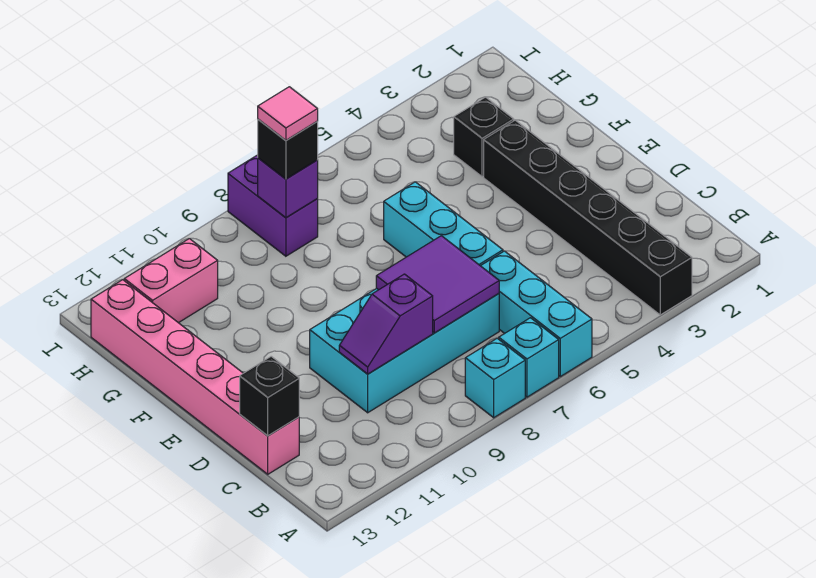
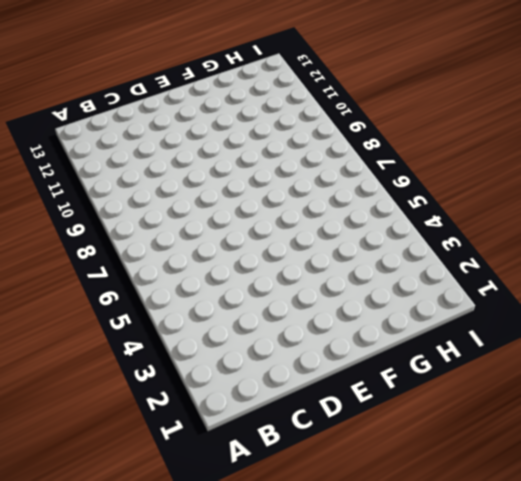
none -> black 1x6 brick [484,120,692,315]
none -> cyan 1x3 brick [481,251,592,377]
none -> cyan 1x1 brick [499,318,559,397]

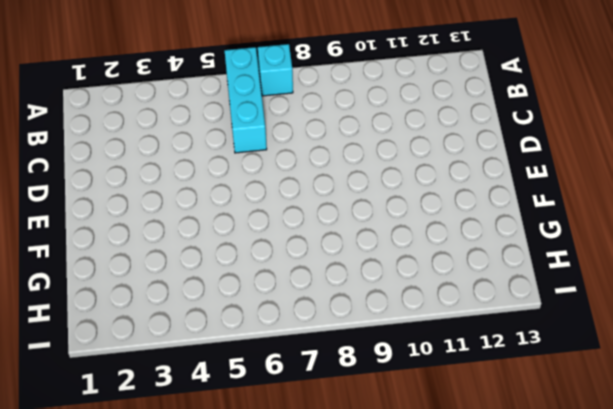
none -> black 1x6 brick [484,120,692,315]
none -> cyan 1x1 brick [465,338,525,418]
none -> cyan 2x4 brick [310,288,499,413]

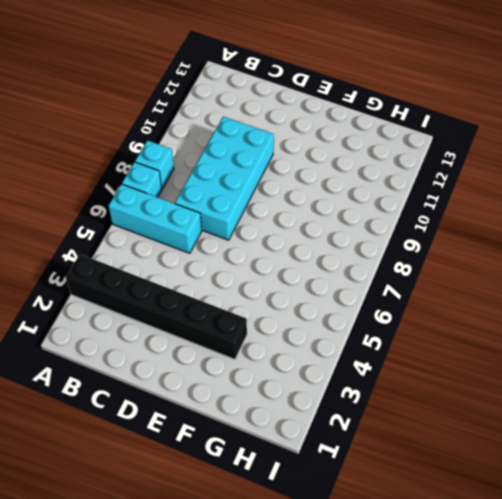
none -> pink 1x6 brick [91,280,299,474]
none -> cyan 1x3 brick [384,182,503,266]
none -> black 1x1 brick [454,97,514,177]

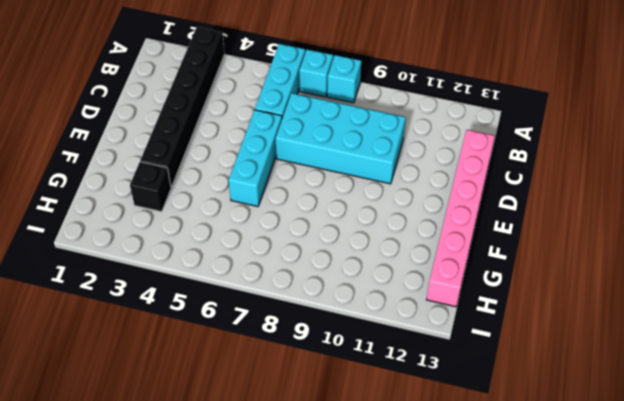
none -> purple 1x2 brick [228,155,318,256]
none -> pink 1x2 brick [124,239,218,323]
none -> purple 2x2 tile [376,236,499,333]

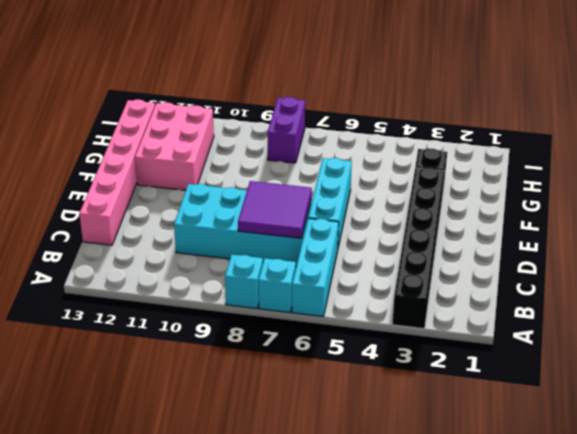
pink 2x3 brick [135,103,214,190] -> pink 1x2 brick [124,239,218,323]
none -> purple 1x2 slope [339,274,433,374]
none -> black 1x1 brick [240,356,299,436]
none -> purple 1x1 brick [258,158,318,218]

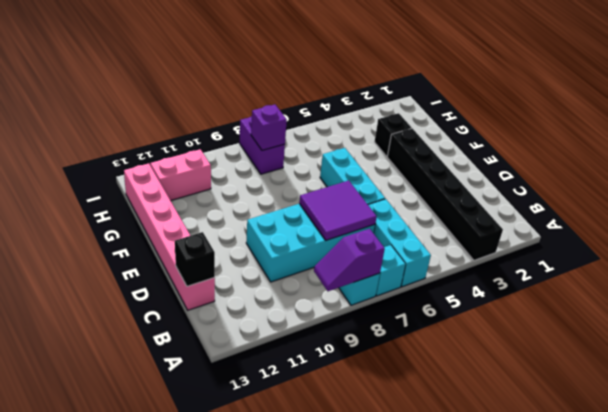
purple 1x2 slope [314,229,385,291] -> purple 1x2 slope moved to [339,274,433,374]
none -> black 1x1 brick [258,119,318,179]
none -> pink 1x1 tile [258,87,318,140]

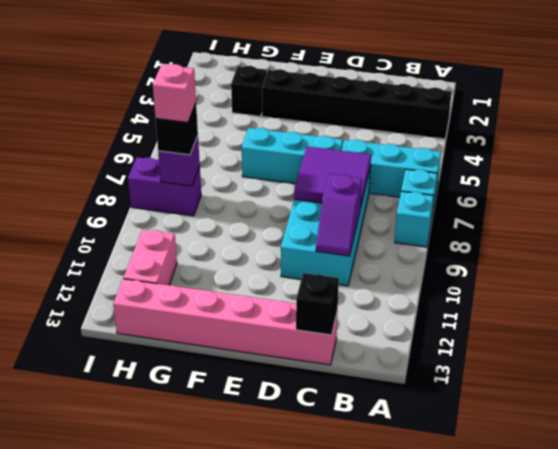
pink 1x1 brick [153,64,196,122] -> pink 1x1 tile [258,87,318,140]

